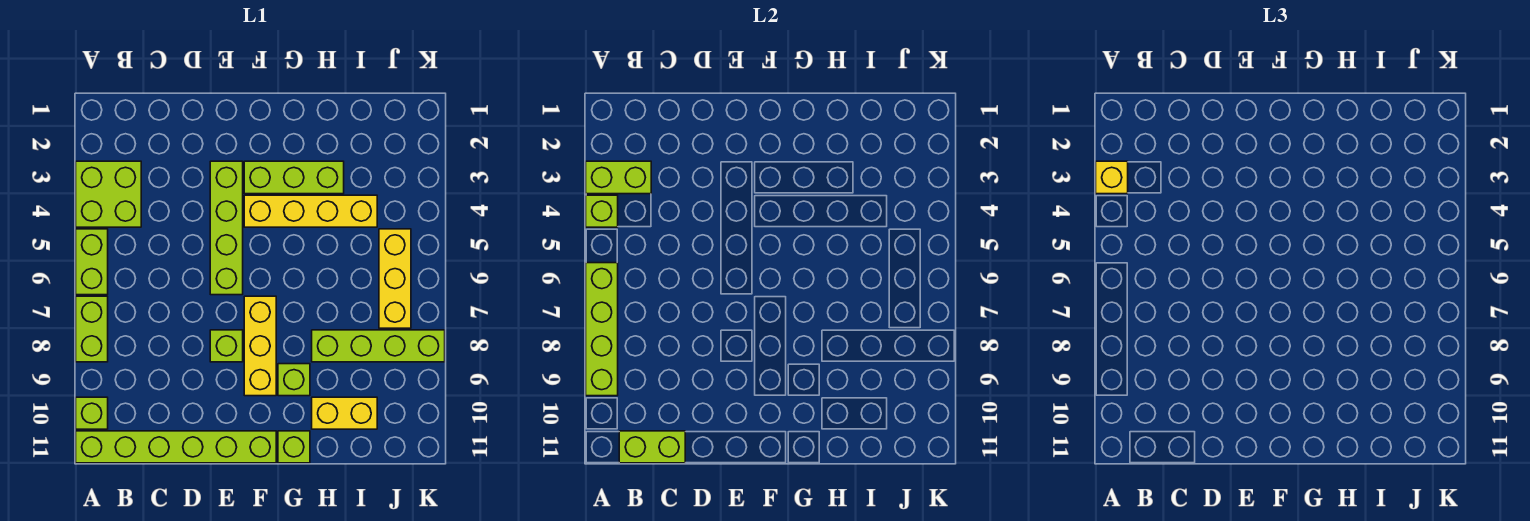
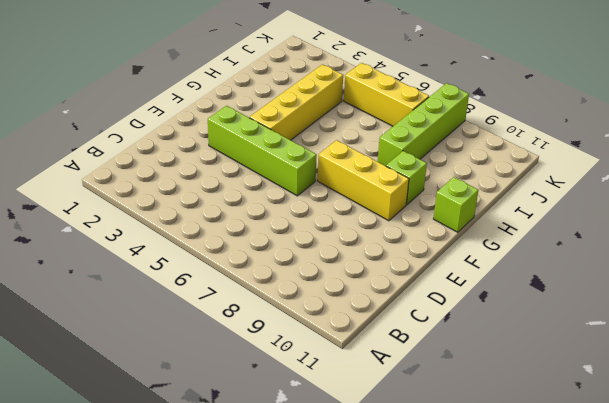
none -> lime 2x2 brick [76,161,141,227]
none -> lime 1x2 brick [76,229,108,295]
none -> lime 1x2 brick [76,296,108,362]

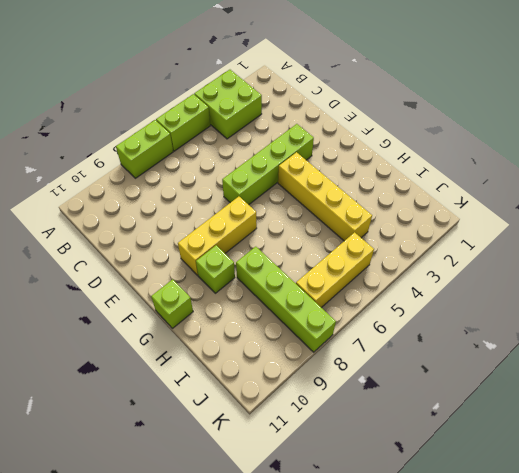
none -> lime 1x1 brick [76,397,108,429]
none -> lime 1x6 brick [76,431,276,463]
none -> lime 1x1 brick [210,330,243,362]

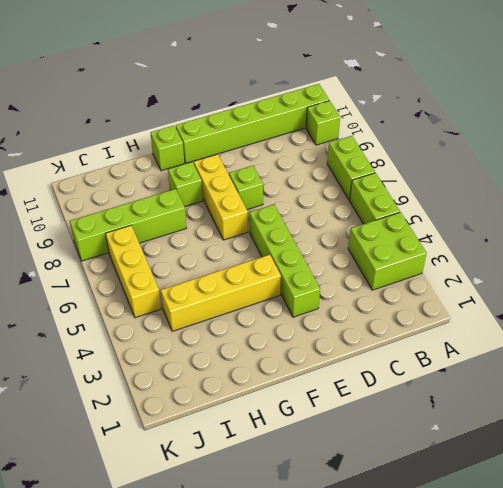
none -> lime 1x3 brick [244,161,344,194]
none -> yellow 1x2 brick [312,397,377,429]
none -> lime 1x2 brick [586,161,651,194]

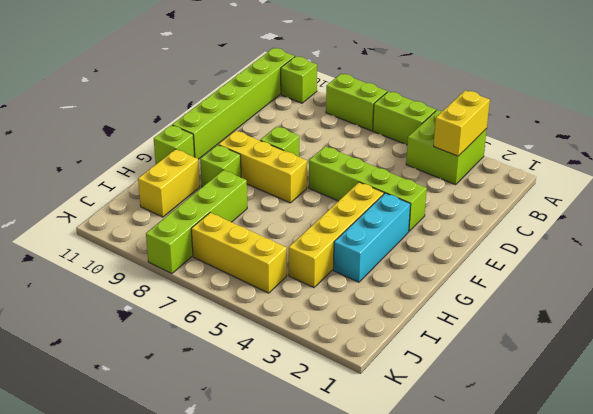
yellow 1x2 brick [434,90,490,156] -> lime 1x2 brick [586,161,651,194]
cyan 1x3 brick [333,193,411,282] -> lime 1x3 brick [244,161,344,194]
none -> lime 1x1 brick [586,195,618,227]
none -> lime 1x4 brick [586,263,618,396]
none -> lime 1x2 brick [619,431,685,463]

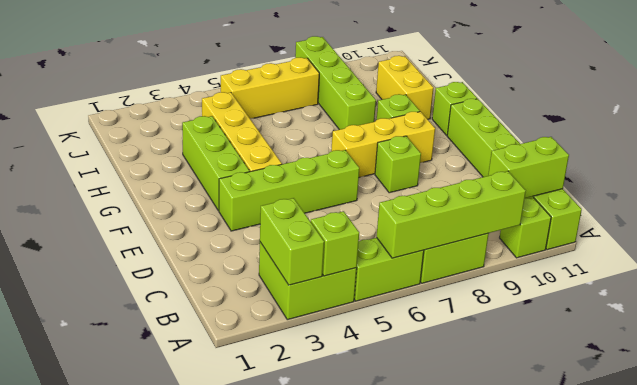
lime 1x2 brick [488,137,569,198] -> lime 1x2 brick turned to [619,431,685,463]
none -> yellow 1x1 brick [1096,161,1128,194]

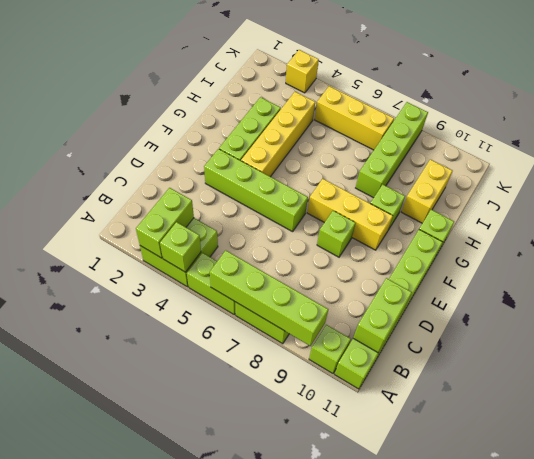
yellow 1x1 brick [286,50,319,93] -> yellow 1x1 brick moved to [1096,161,1128,194]

